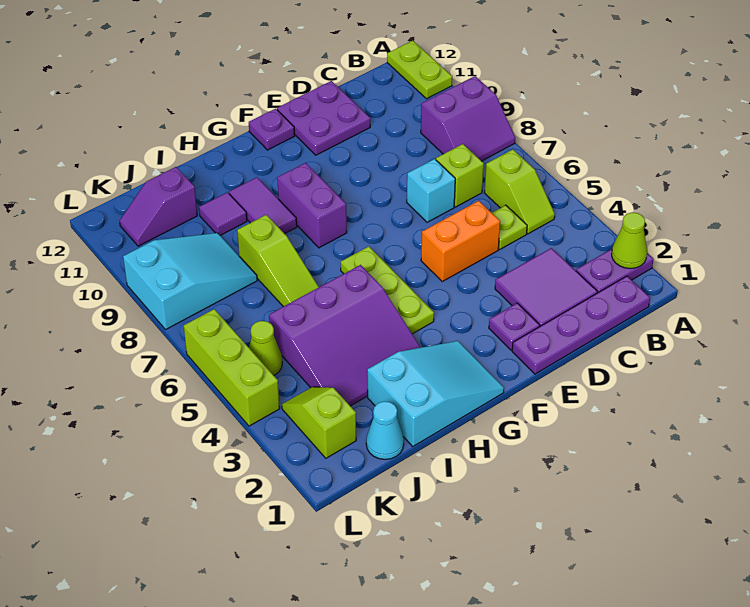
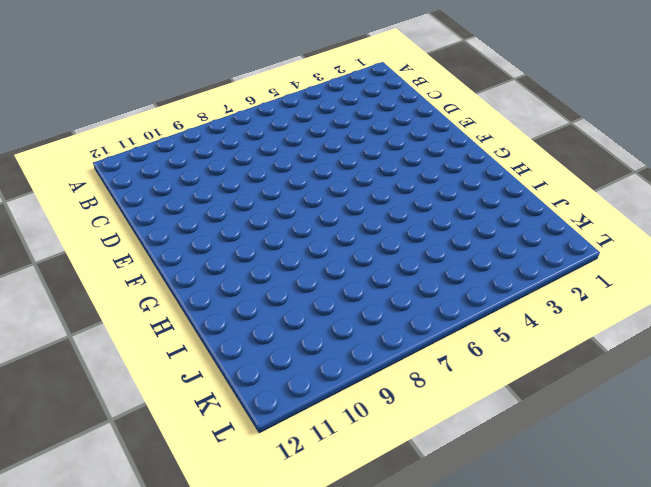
none -> purple 1x2 plate [576,249,654,293]
none -> purple 2x2 slope [421,76,515,161]
none -> lime 1x2 plate [387,41,452,99]

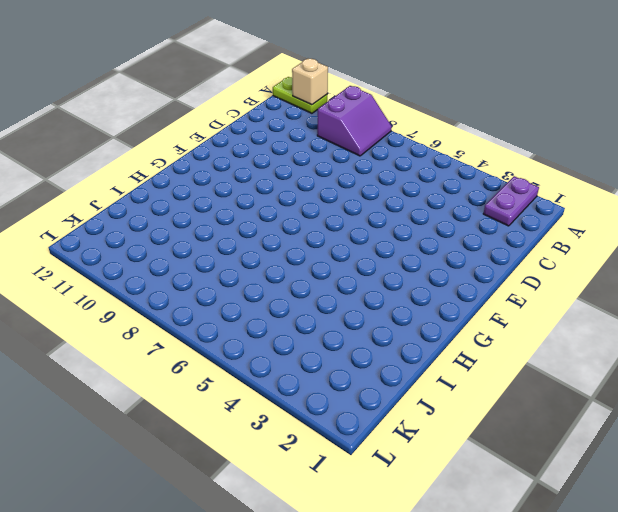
tan 1x1 brick [292,59,328,105] -> none
none -> purple 1x4 plate [512,276,650,374]
none -> lime 1x2 slope [484,150,555,234]
none -> purple 2x2 tile [495,248,597,326]

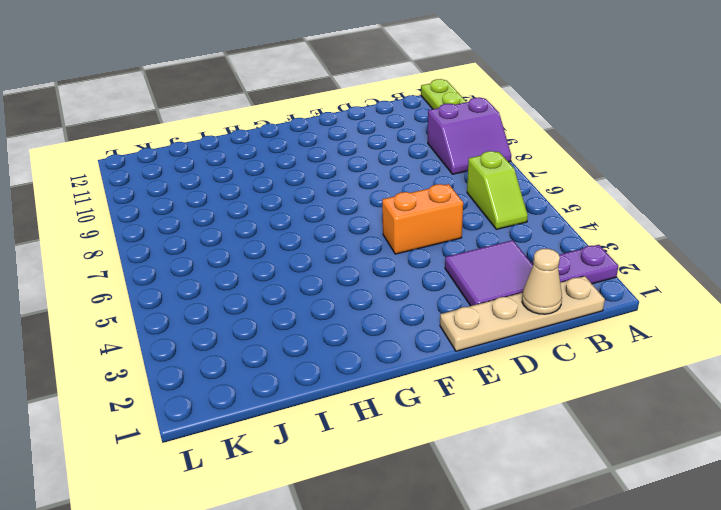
tan 1x4 plate [440,276,605,351] -> purple 1x4 plate [512,276,650,374]
tan 1x1 cone [522,249,562,314] -> none
none -> lime 1x1 plate [492,205,527,249]
none -> lime 1x1 brick [436,144,484,207]
none -> cyan 1x1 brick [407,159,455,222]

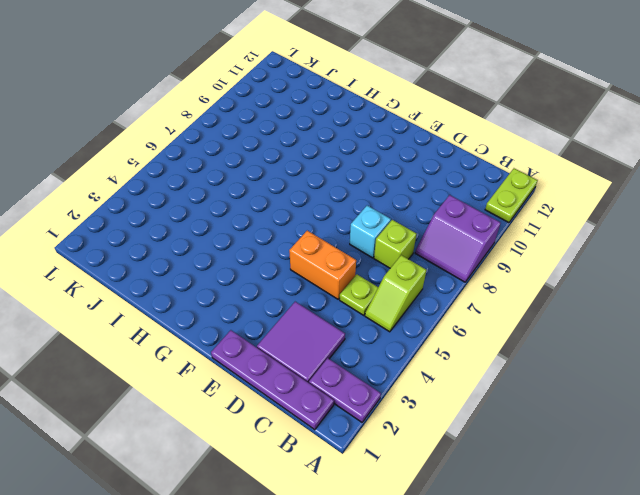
none -> purple 2x2 plate [277,81,370,155]
none -> purple 1x1 plate [489,303,540,350]
none -> purple 1x1 plate [249,109,295,150]

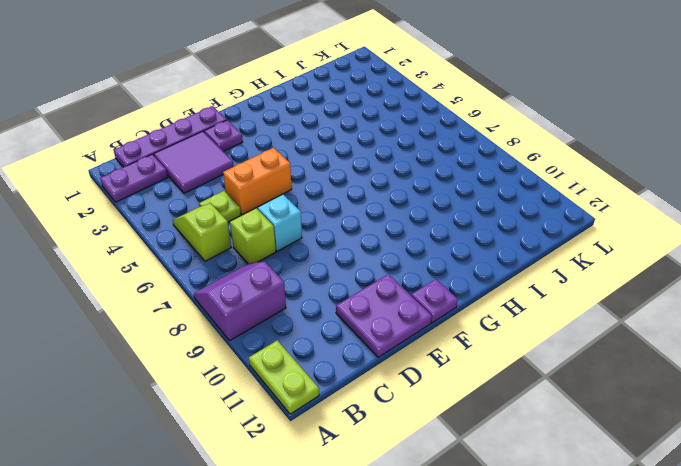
none -> cyan 2x3 slope [367,341,504,446]
none -> lime 1x3 plate [341,246,434,334]
none -> purple 1x2 brick [277,163,347,248]

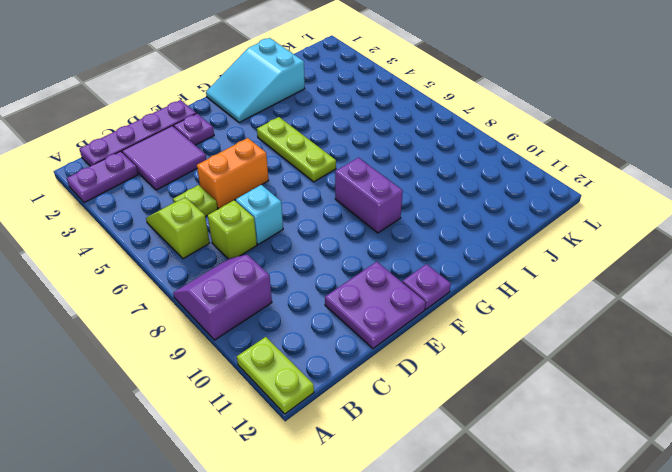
none -> purple 3x3 slope [269,265,421,406]
none -> purple 1x2 tile [229,177,297,234]
none -> lime 1x3 slope [237,215,319,307]

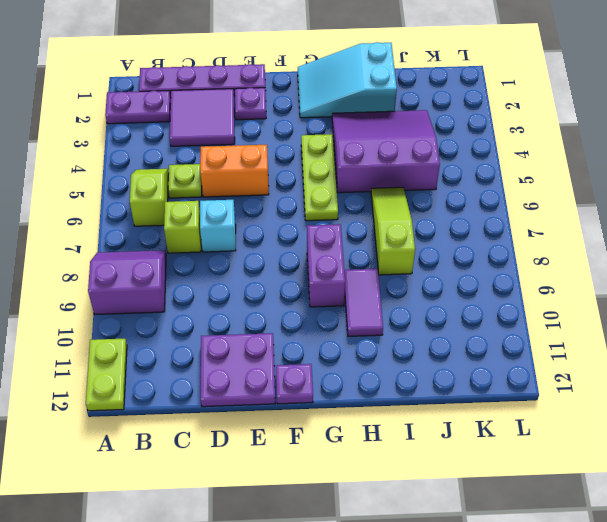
none -> purple 1x1 tile [199,192,247,235]
none -> cyan 1x1 cone [366,401,404,459]
none -> cyan 2x3 slope [123,233,257,329]

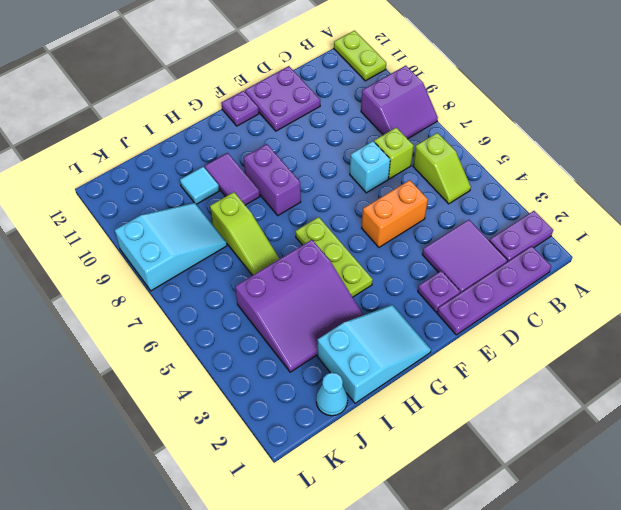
cyan 1x1 tile [180,167,219,204] -> purple 1x1 tile [199,192,247,235]
none -> lime 1x1 plate [492,205,527,249]
none -> purple 1x2 slope [119,167,197,246]
none -> lime 1x2 slope [282,387,356,458]

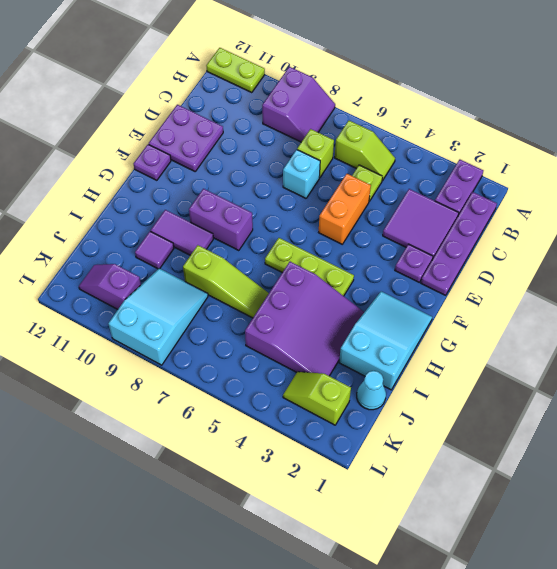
purple 1x2 slope [79,264,141,309] -> purple 1x2 slope turned to [119,167,197,246]
none -> lime 1x1 cone [249,321,282,375]
none -> lime 1x3 brick [184,309,280,426]
none -> lime 1x1 cone [612,212,647,269]

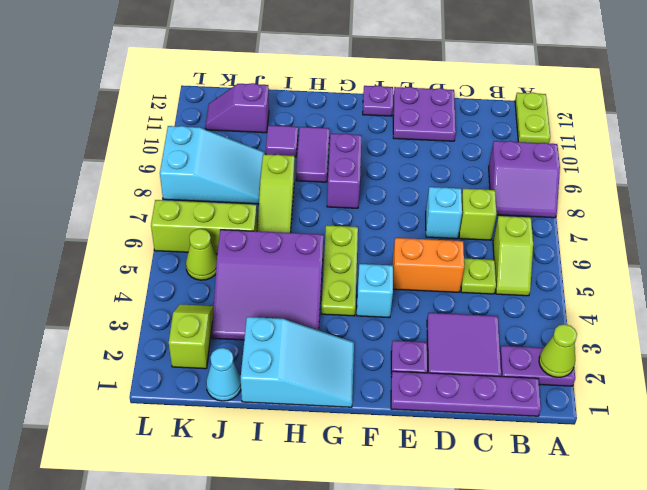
cyan 1x1 brick [357,264,393,318] -> none
lime 1x3 brick [151,200,257,254] -> lime 1x3 brick turned to [184,309,280,426]

